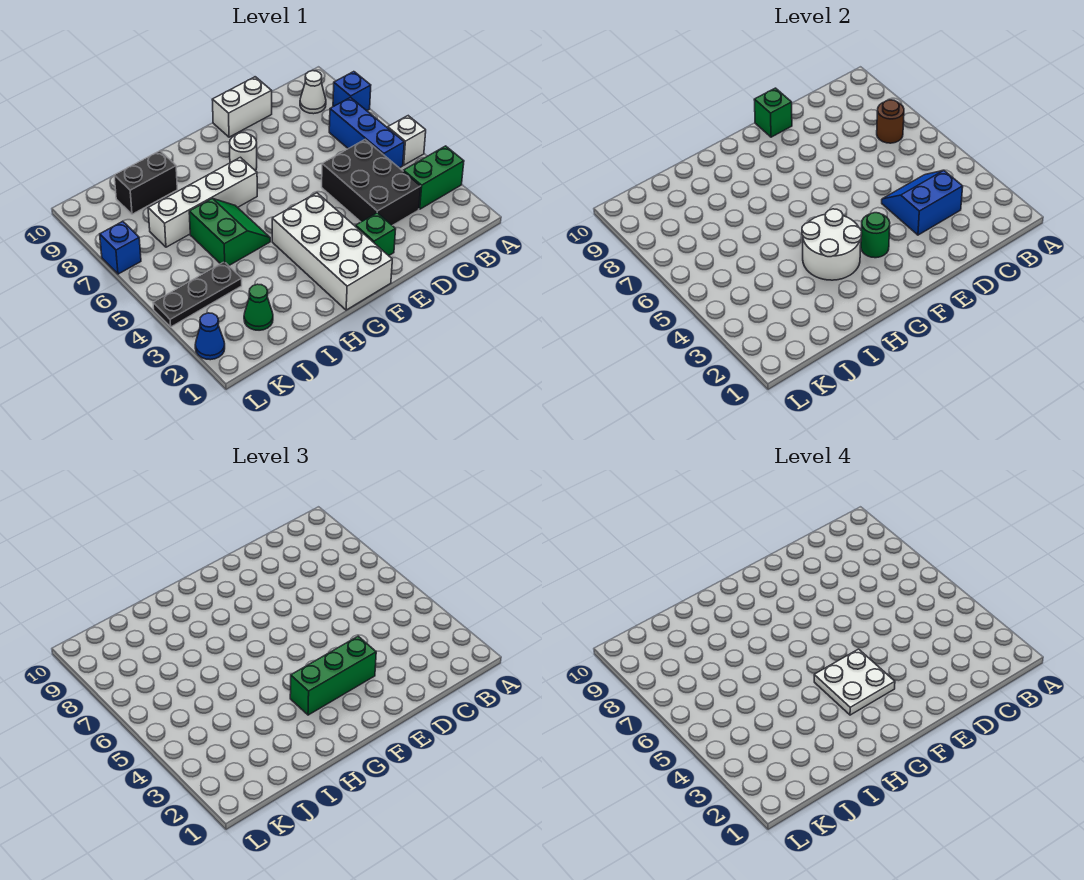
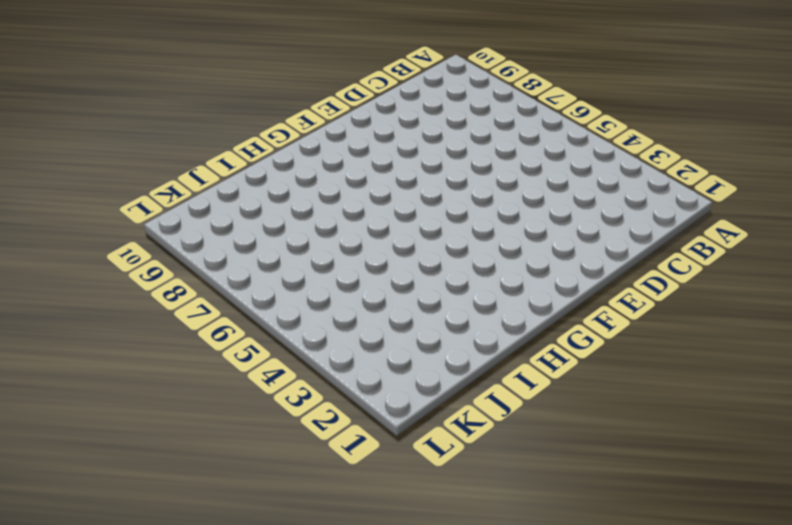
none -> green 1x2 brick [403,146,464,209]
none -> white 1x1 brick [388,116,426,165]
none -> blue 1x1 brick [333,72,371,111]

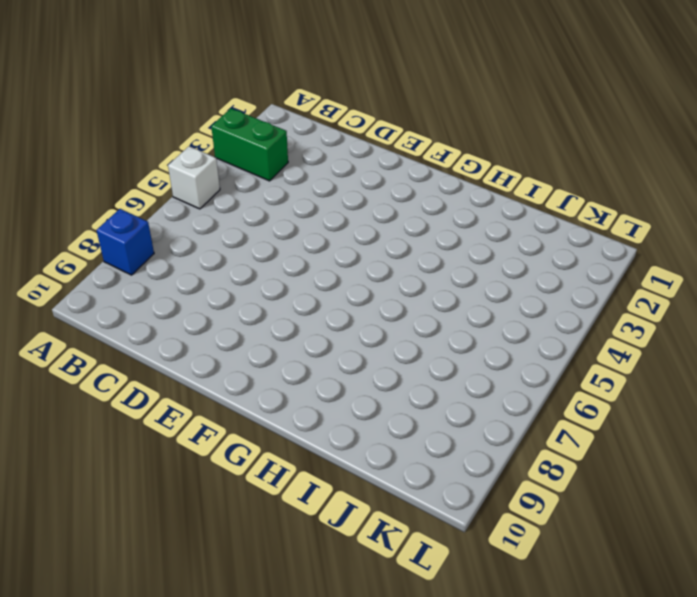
none -> blue 1x3 brick [329,97,404,168]
none -> white 1x1 cone [300,71,326,114]
none -> black 2x3 brick [322,140,421,226]

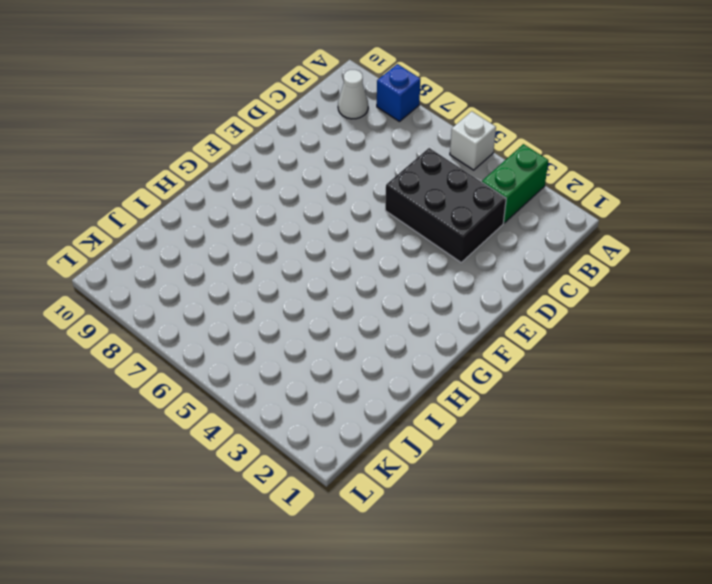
none -> blue 1x3 brick [329,97,404,168]
none -> white 1x2 brick [212,77,272,137]
none -> green 1x1 brick [356,213,396,256]

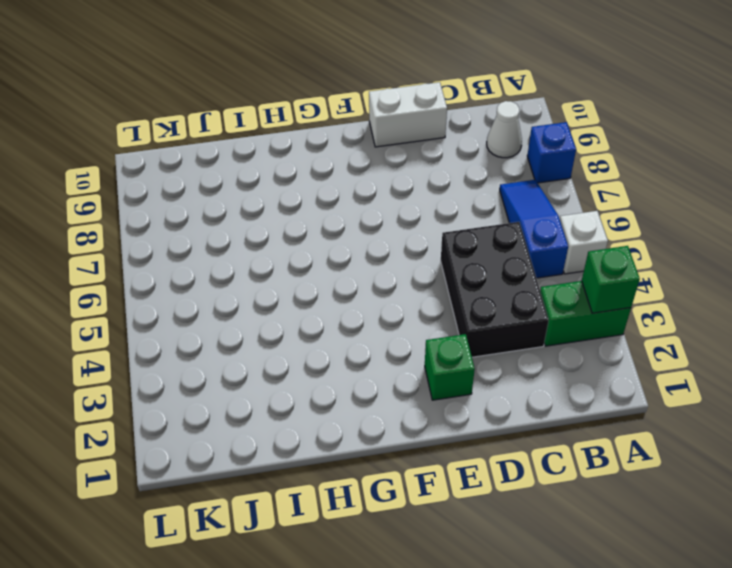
green 1x1 brick [582,246,640,313] -> green 1x1 brick moved to [754,88,792,137]
blue 1x3 slope [500,180,568,278] -> blue 1x3 brick [329,97,404,168]
none -> white 2x4 brick [272,193,392,310]
none -> white 1x1 round brick [229,133,257,171]
none -> white 1x4 brick [148,157,257,247]

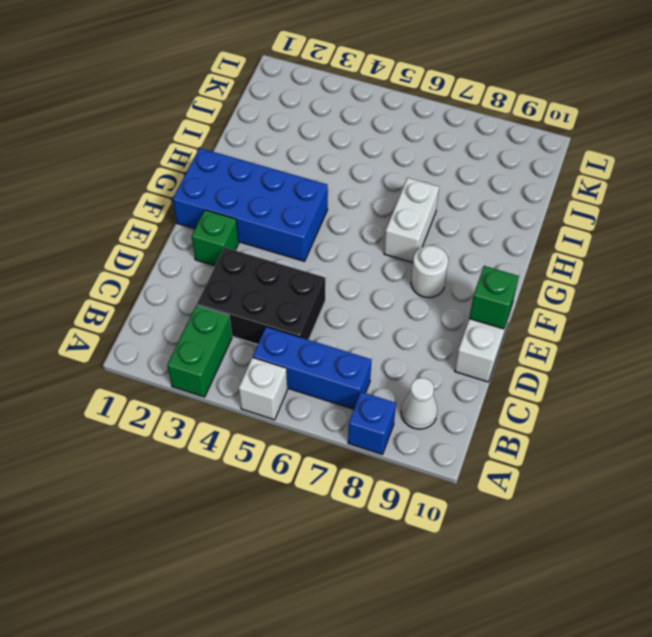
blue 2x4 brick [173,148,328,261] -> white 2x4 brick [272,193,392,310]
white 1x2 brick [384,178,439,263] -> white 1x4 brick [148,157,257,247]
none -> green 2x2 slope [189,198,270,266]
none -> black 1x2 brick [114,151,177,214]
none -> green 1x1 cone [244,284,273,330]

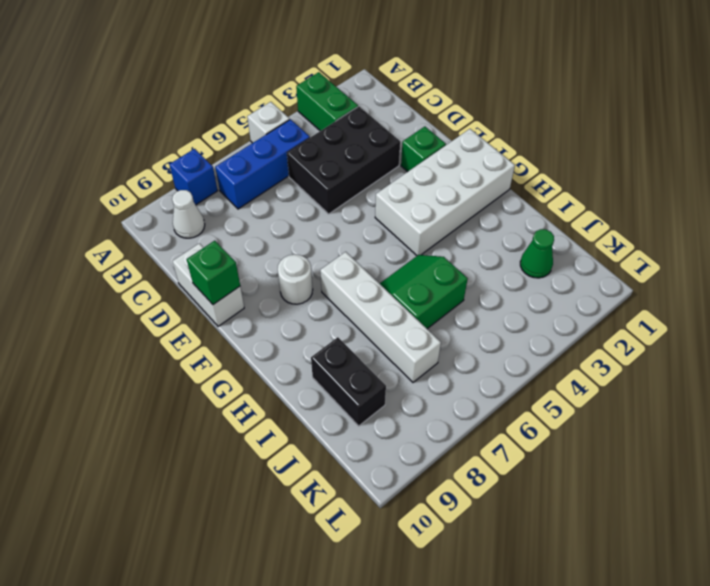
none -> black 1x3 plate [153,262,242,327]
none -> blue 1x1 cone [195,313,225,360]
none -> blue 1x1 brick [100,221,141,274]

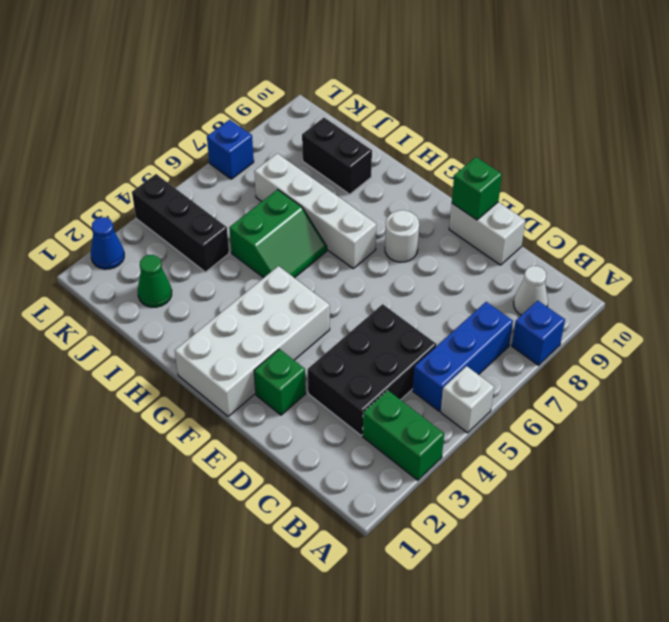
black 1x3 brick [132,174,229,272] -> black 1x3 plate [153,262,242,327]
none -> brown 1x1 round brick [877,100,904,143]
none -> blue 2x2 slope [882,170,963,235]
none -> green 1x1 round brick [861,213,890,258]

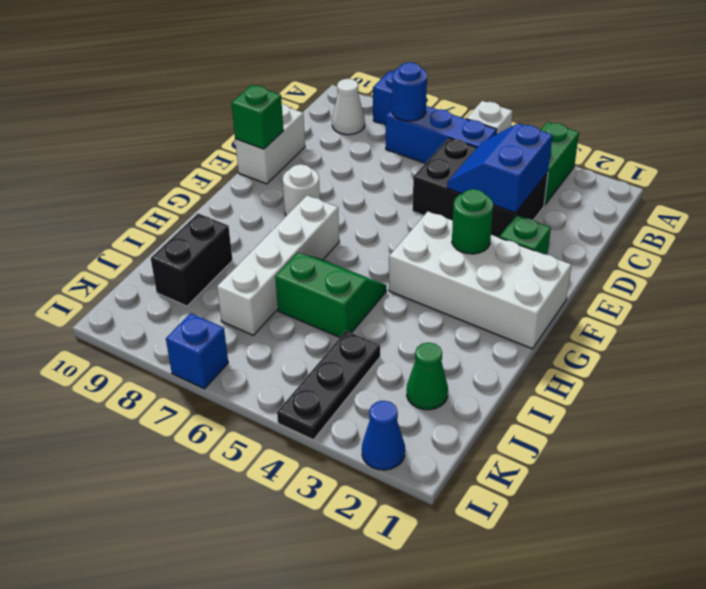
blue 1x1 round brick [392,62,427,121] -> brown 1x1 round brick [877,100,904,143]
none -> white 2x2 round brick [802,209,862,280]
none -> green 1x3 brick [290,636,376,715]
none -> white 2x2 plate [814,649,895,715]

